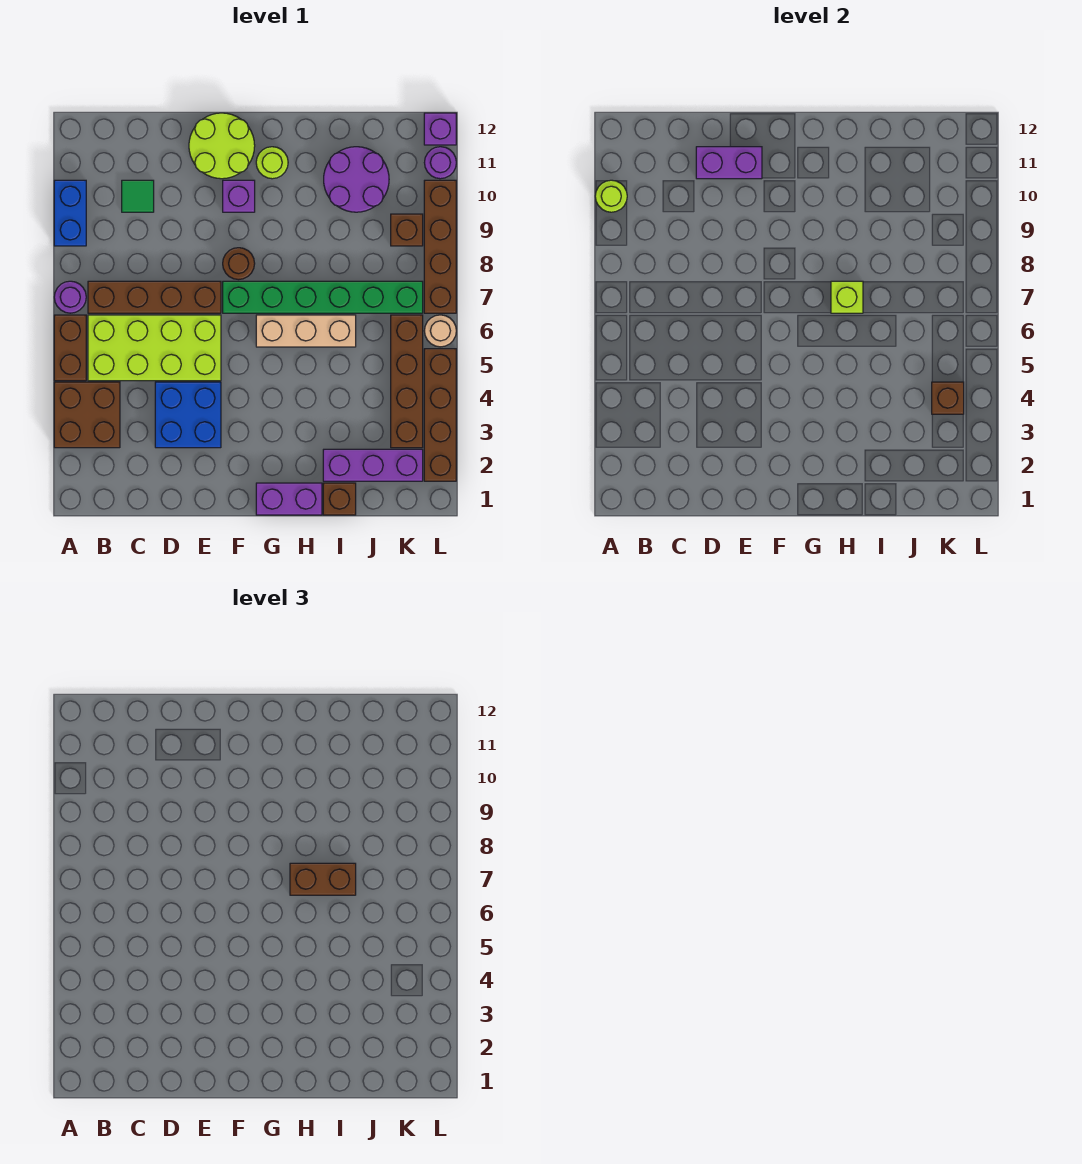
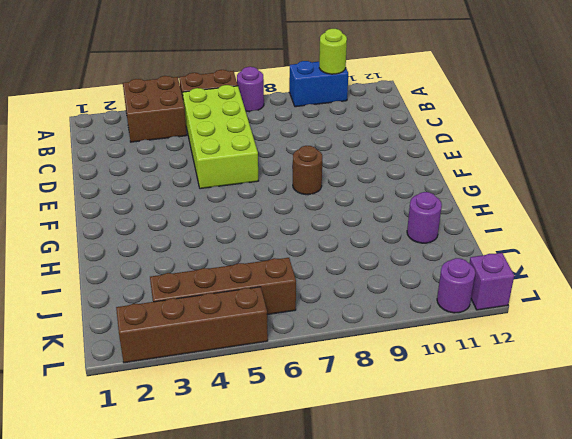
purple 1x1 round brick [407,192,442,243] -> purple 2x2 round brick [324,147,389,212]
none -> brown 1x4 brick [88,281,221,313]
none -> green 1x1 tile [122,180,154,212]
none -> blue 2x2 brick [155,382,221,448]
none -> lime 2x2 round brick [189,113,255,179]

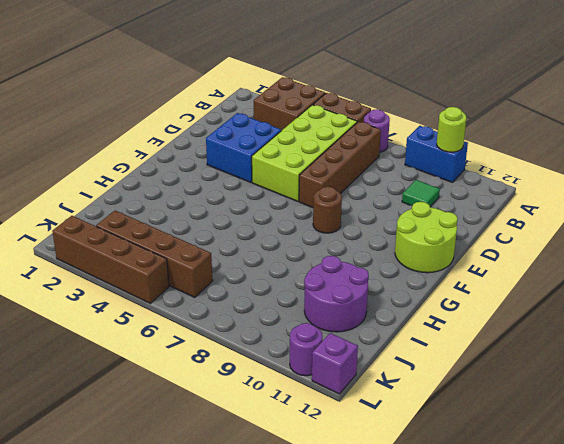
none -> green 1x6 brick [223,281,423,313]
none -> purple 1x1 brick [223,180,255,212]
none -> purple 1x2 brick [256,483,322,515]
none -> tan 1x3 brick [256,315,356,347]

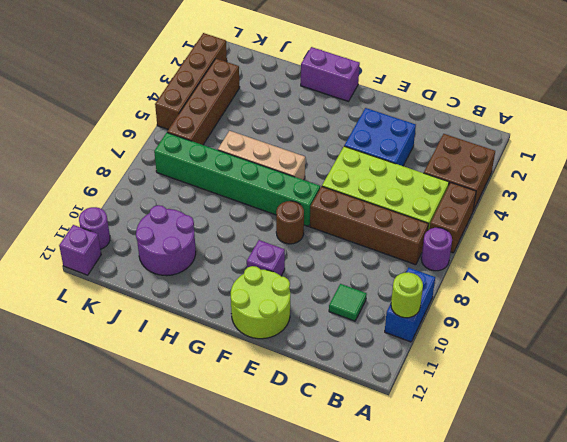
none -> lime 1x1 round brick [256,147,288,179]
none -> brown 1x1 brick [323,483,356,515]
none -> purple 1x3 brick [323,449,423,481]
none -> brown 1x1 brick [391,214,423,246]

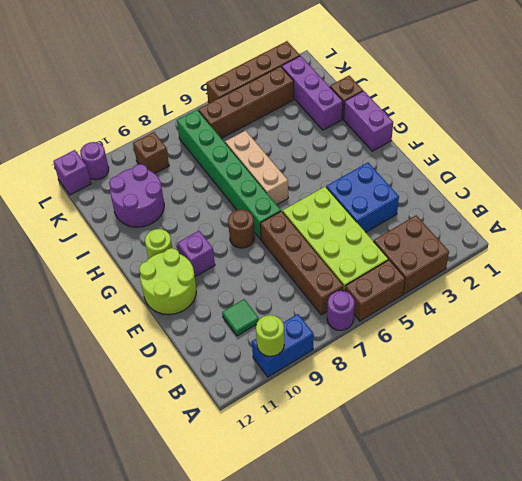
none -> tan 1x1 round brick [424,315,456,347]
none -> brown 1x4 brick [424,180,456,313]
none -> purple 1x2 brick [696,147,762,179]
none -> lime 1x1 brick [831,281,863,313]

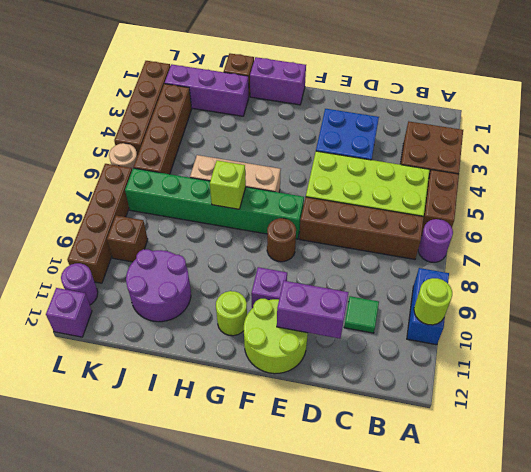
none -> brown 1x1 brick [932,382,964,414]
none -> brown 1x2 brick [290,863,356,895]

